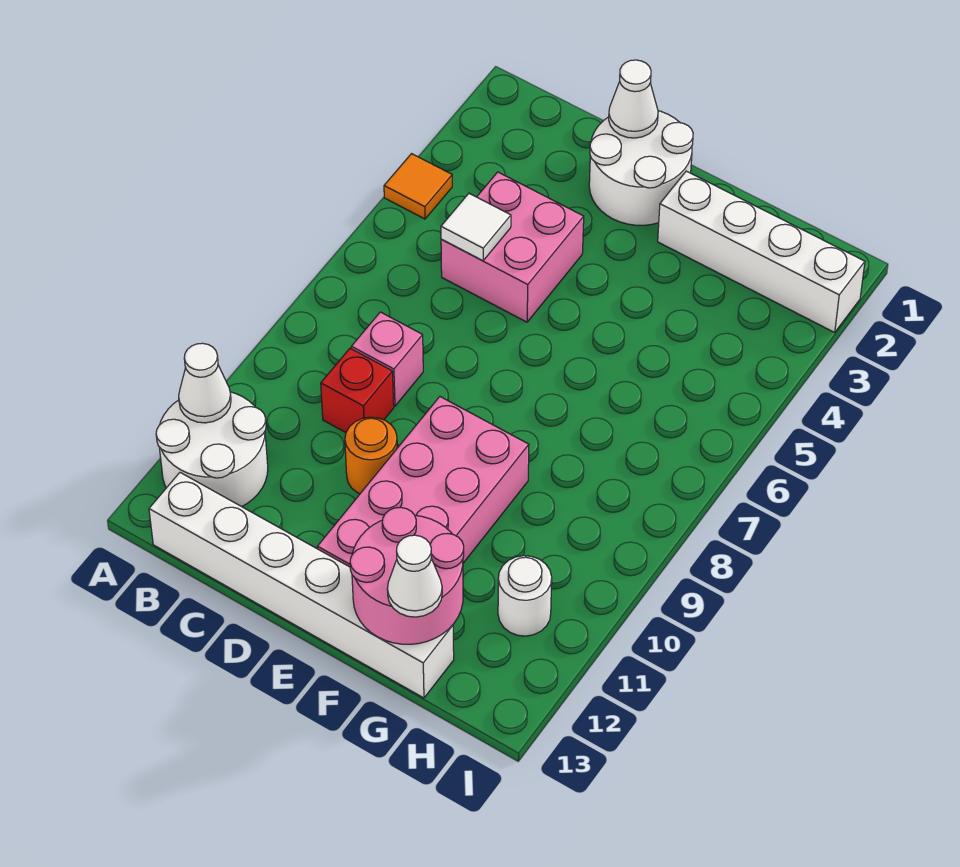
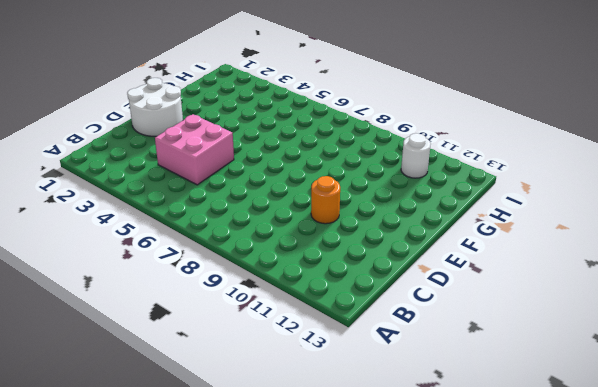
none -> orange 1x1 tile [384,154,452,219]
none -> white 2x2 round brick [156,392,268,507]
none -> white 1x6 brick [149,473,454,698]

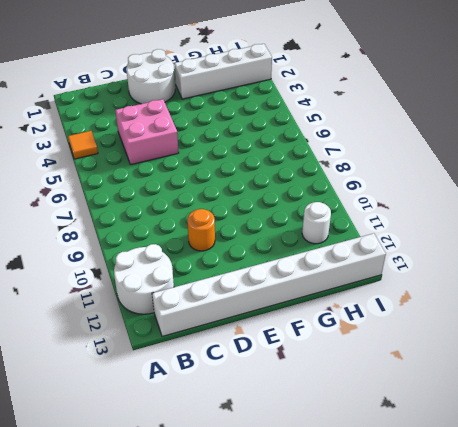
white 1x8 brick [152,233,386,336] -> white 1x6 brick [149,473,454,698]
none -> pink 1x1 brick [351,312,423,406]
none -> red 1x1 brick [321,348,394,432]
none -> pink 2x4 brick [317,397,529,567]

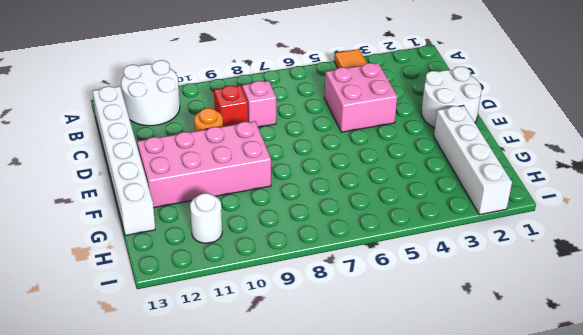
none -> white 1x1 cone [179,343,231,423]
none -> white 1x1 tile [441,194,511,261]
none -> white 1x1 cone [609,60,658,138]

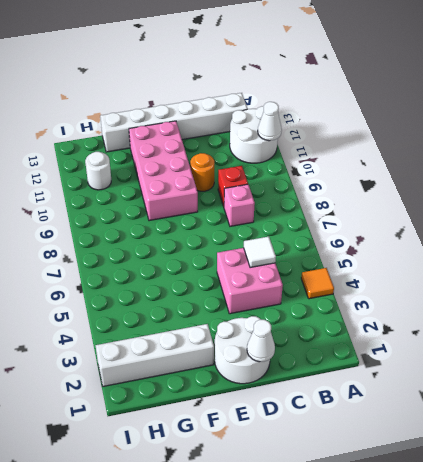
none -> pink 2x2 round brick [350,507,464,644]
none -> white 1x1 cone [387,535,442,617]

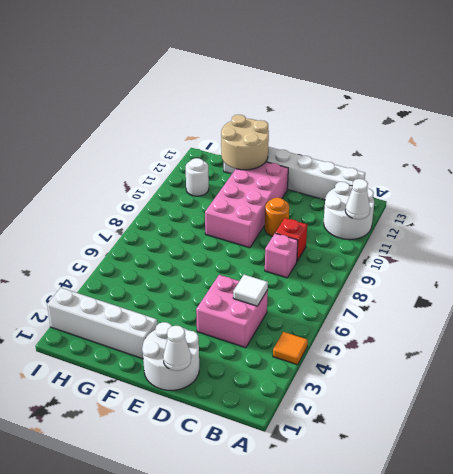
tan 2x2 round brick [221,115,269,170] -> pink 2x2 round brick [350,507,464,644]
none -> white 1x1 cone [387,535,442,617]

